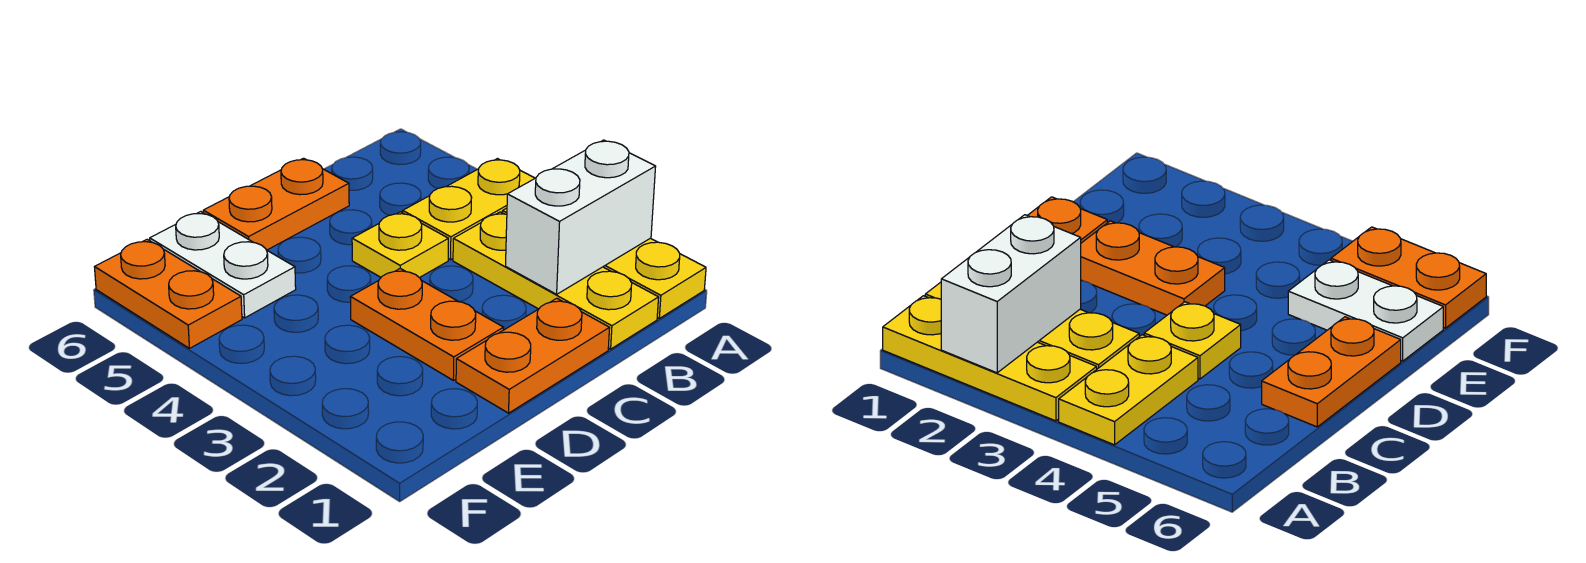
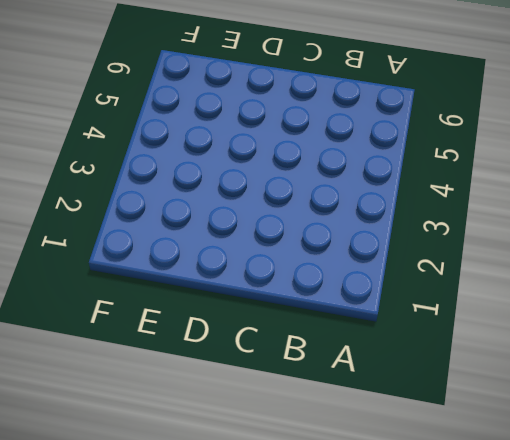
none -> yellow 1x3 plate [502,208,706,318]
none -> yellow 1x2 plate [403,159,535,260]

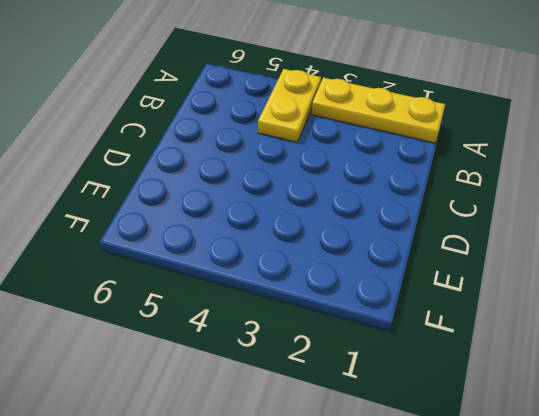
none -> yellow 1x3 plate [453,212,659,349]
none -> orange 1x2 plate [456,298,609,413]

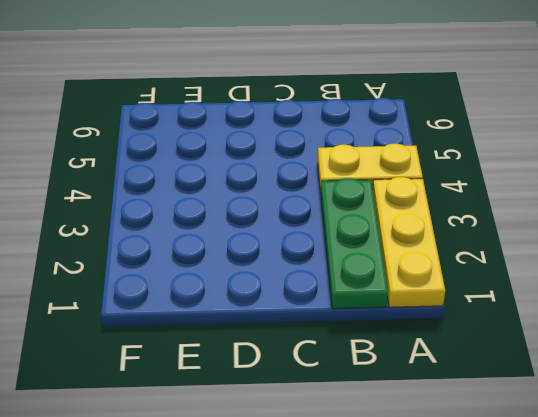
green 1x3 plate [321,178,388,309] -> yellow 1x3 plate [453,212,659,349]
none -> orange 1x2 plate [456,298,609,413]
none -> yellow 1x1 plate [352,212,448,278]

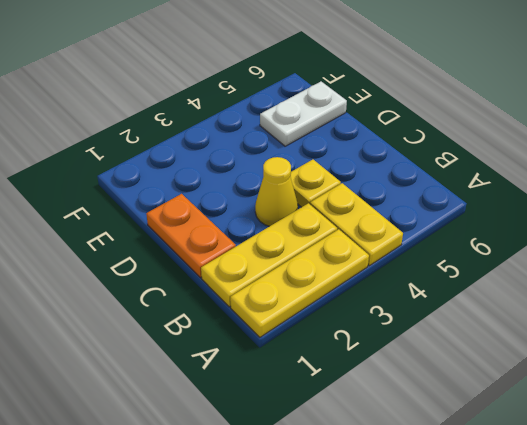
yellow 1x1 cone [255,157,298,226] -> none
none -> orange 1x2 plate [203,158,349,250]
none -> orange 1x2 plate [350,268,504,380]

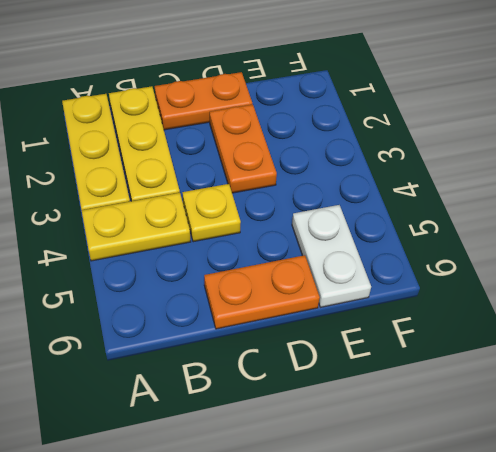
none -> orange 1x2 plate [95,239,242,348]
none -> white 1x2 brick [506,140,656,294]

